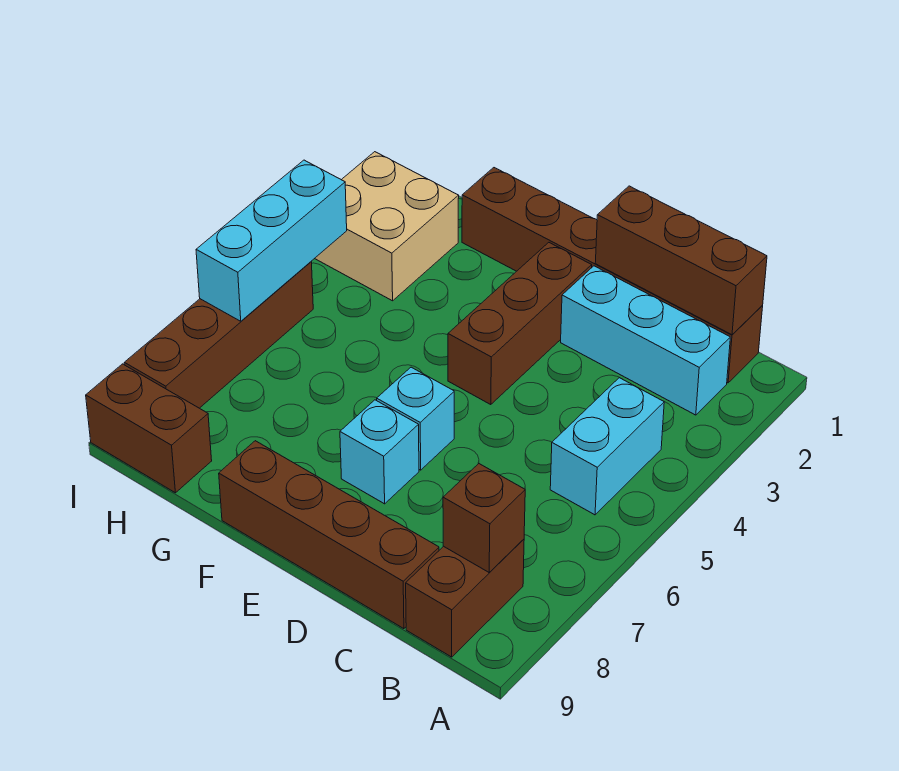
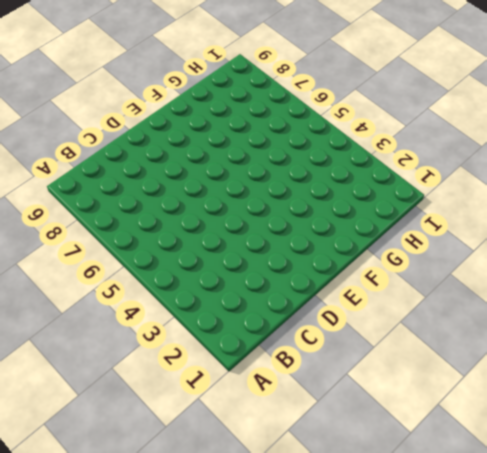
none -> brown 1x6 brick [462,168,763,383]
none -> cyan 1x3 brick [561,266,730,415]
none -> cyan 1x2 brick [550,378,664,515]

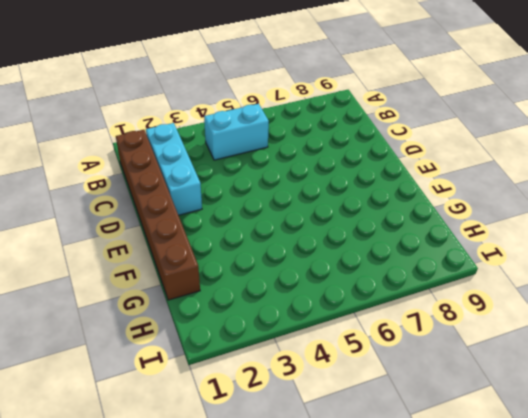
none -> brown 1x2 brick [406,539,524,657]
none -> brown 1x4 brick [219,441,439,629]
none -> brown 1x3 brick [448,243,592,405]

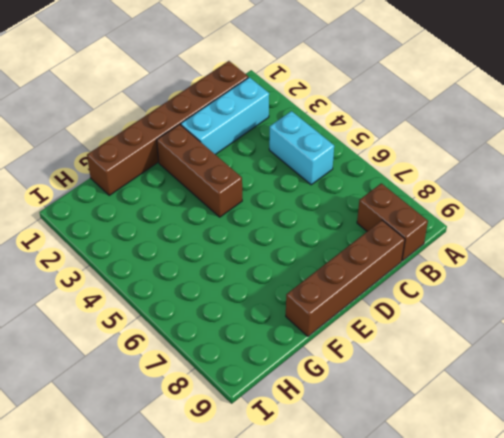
none -> cyan 1x1 brick [377,367,454,470]
none -> cyan 1x1 brick [340,400,419,504]
none -> tan 2x2 brick [315,152,459,301]

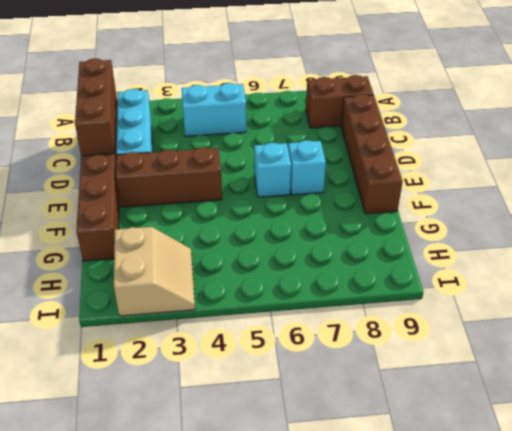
tan 2x2 slope [114,227,195,316] -> tan 2x2 brick [315,152,459,301]
none -> brown 1x2 brick [86,364,212,493]
none -> brown 1x4 brick [124,262,313,408]
none -> brown 1x1 brick [443,464,525,572]

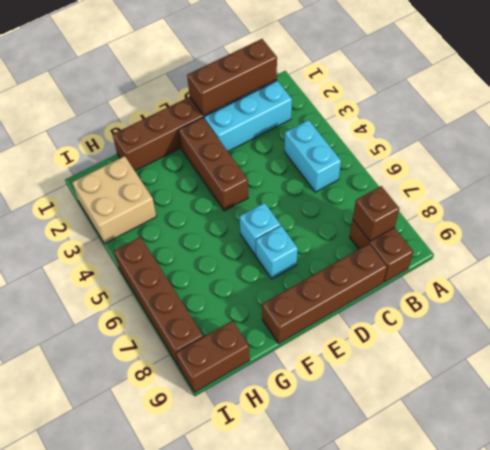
none -> cyan 1x3 brick [196,160,347,321]

